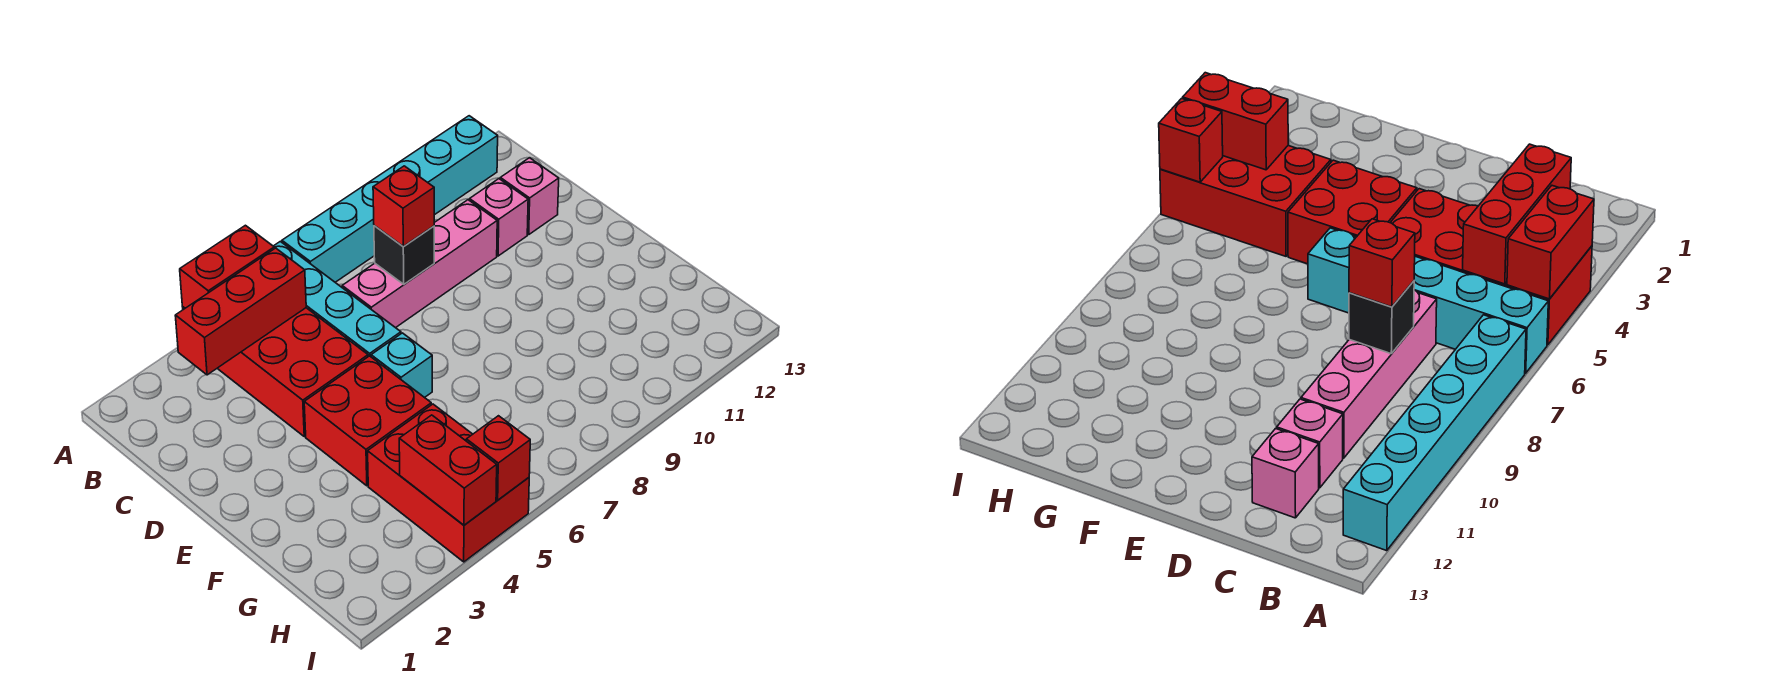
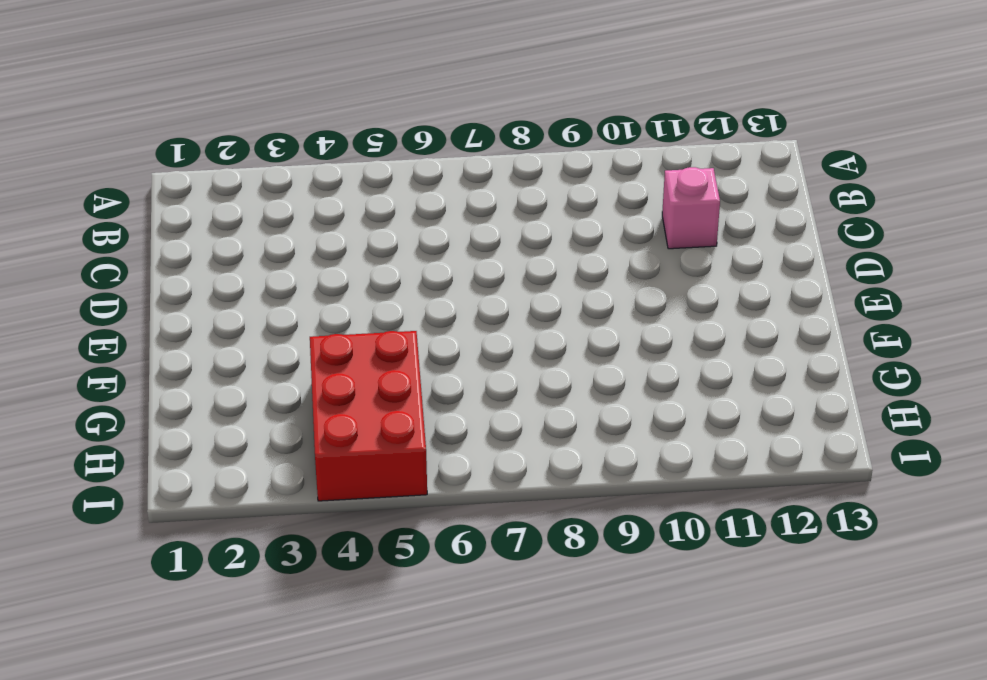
none -> red 2x4 brick [183,307,368,437]
none -> cyan 1x4 brick [274,241,401,357]
none -> cyan 1x6 brick [282,116,498,282]

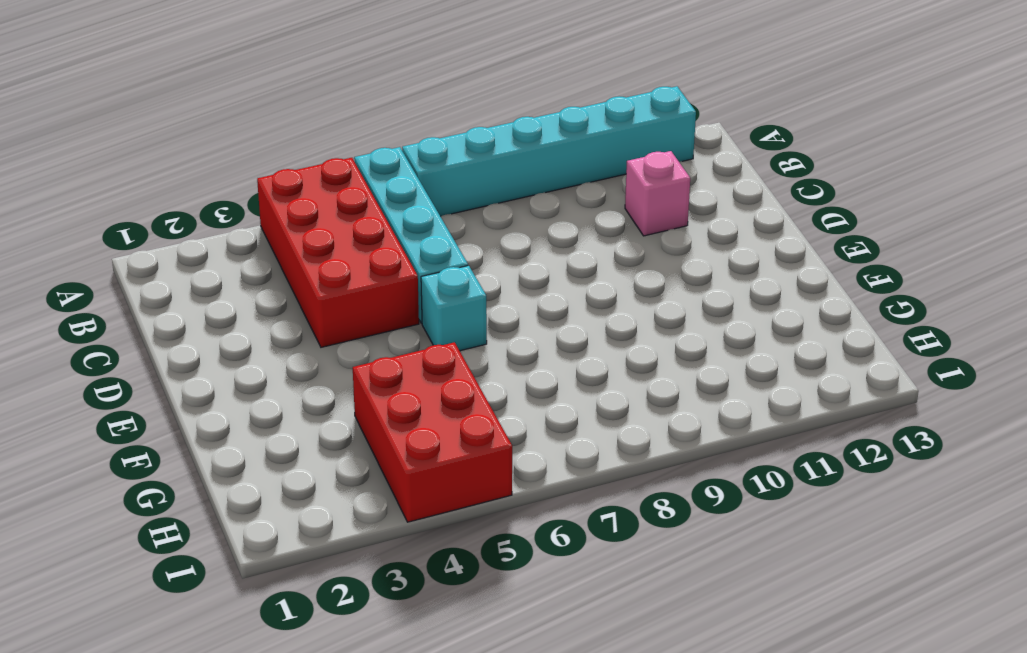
none -> pink 1x4 brick [342,200,497,328]
none -> pink 1x1 brick [500,158,559,234]
none -> red 2x2 brick [304,356,431,486]

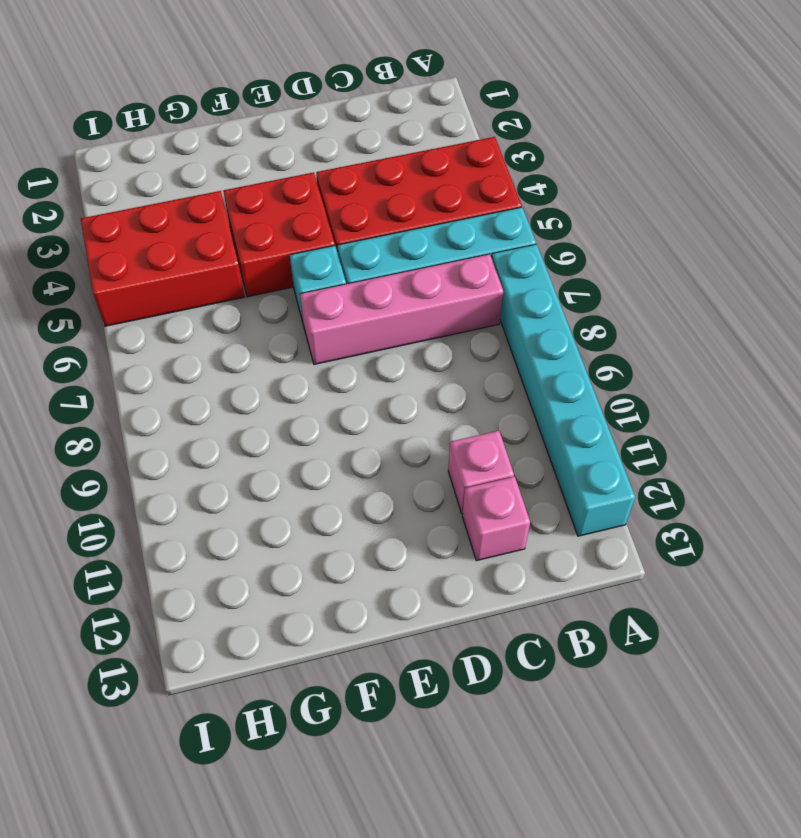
pink 1x4 brick [300,254,503,364] -> pink 1x4 brick turned to [342,200,497,328]
none -> red 1x2 brick [180,225,274,308]
none -> red 1x3 brick [175,248,306,375]
none -> black 1x1 brick [374,226,434,284]

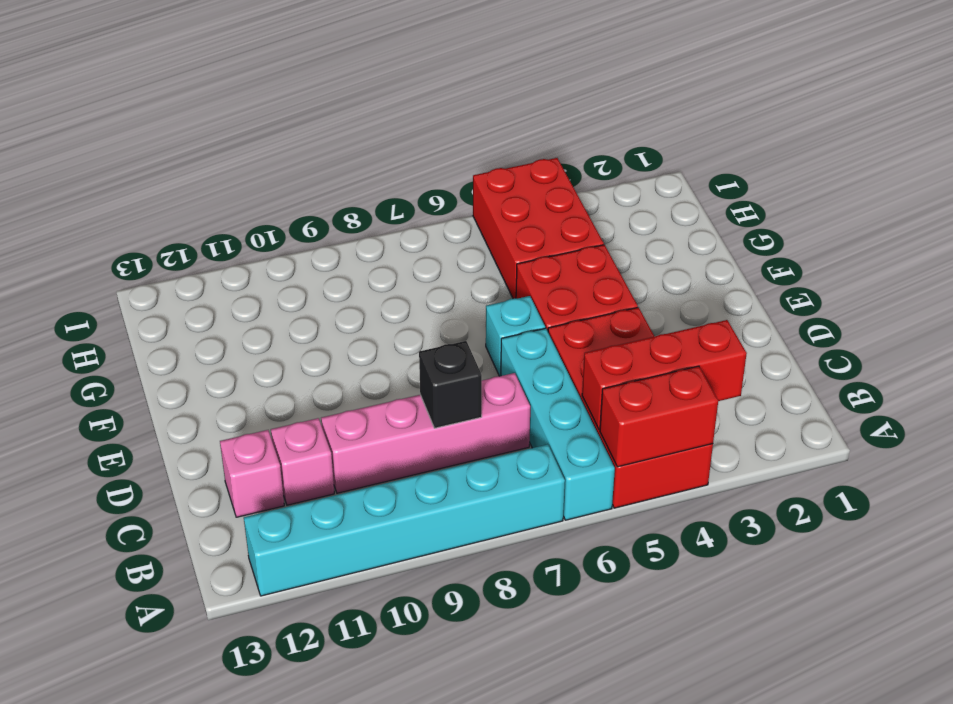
none -> red 1x2 brick [399,415,497,525]
none -> red 1x1 brick [466,416,530,500]
none -> red 1x1 brick [373,166,434,247]

